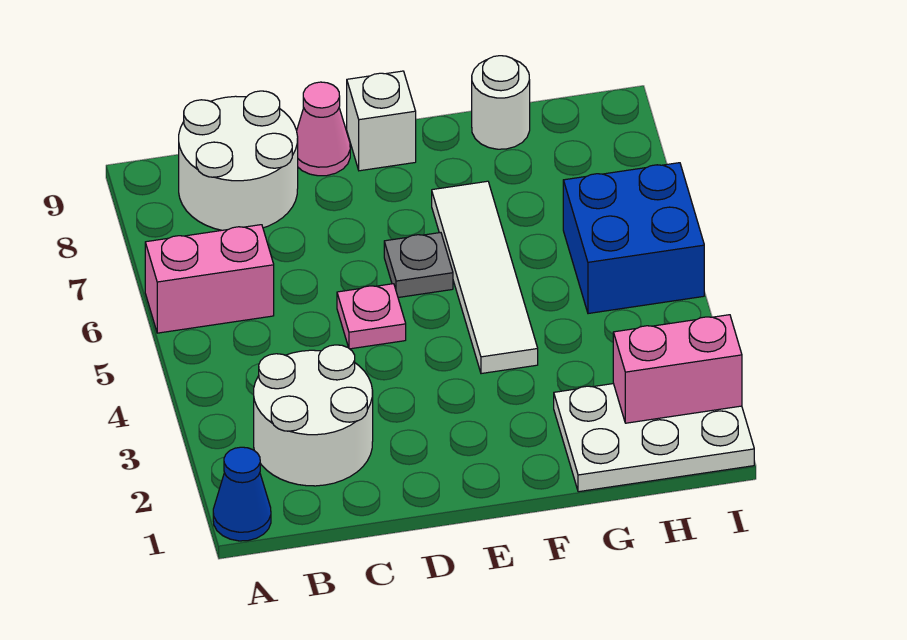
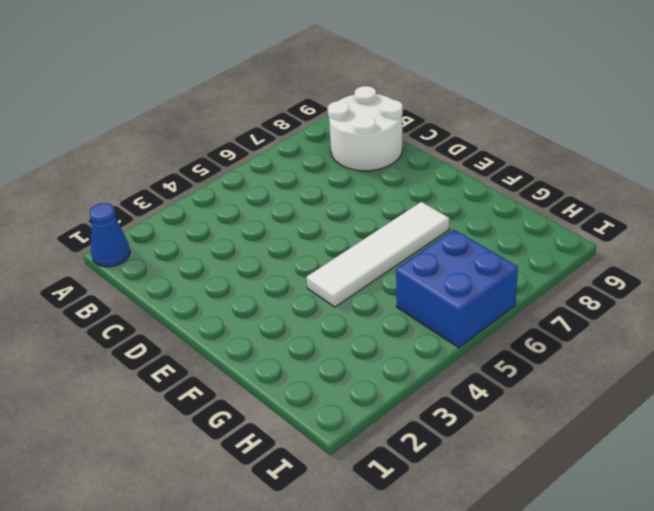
none -> pink 1x2 brick [145,225,274,333]
none -> white 2x2 round brick [254,345,373,486]
none -> pink 1x1 plate [337,284,406,349]

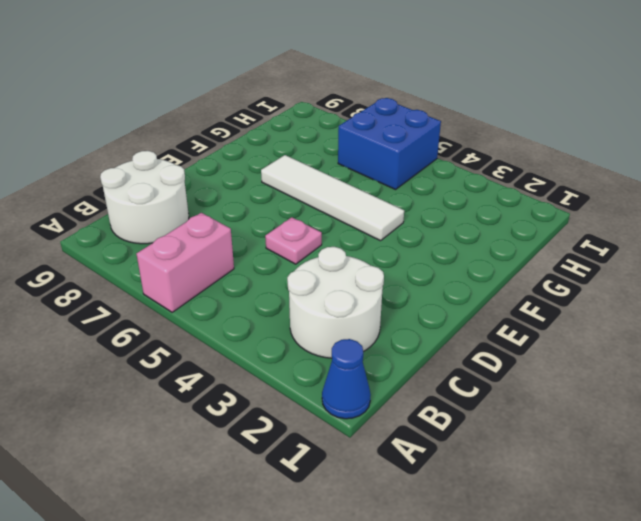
none -> pink 1x1 cone [297,82,350,176]
none -> grey 1x1 plate [384,233,453,297]
none -> white 1x1 brick [347,71,416,171]

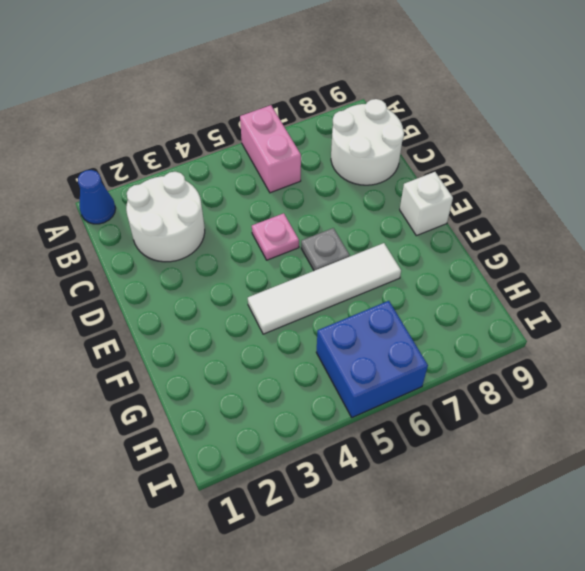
none -> pink 1x1 cone [297,82,350,176]
none -> white 2x3 plate [554,384,754,492]
none -> white 1x1 round brick [472,56,530,149]

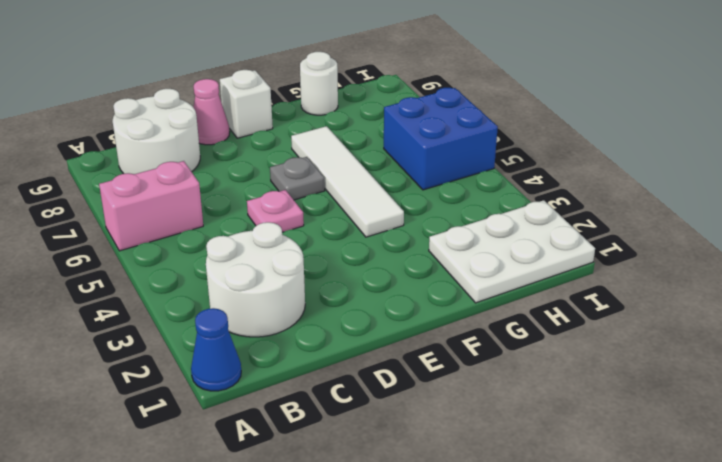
none -> pink 1x2 brick [613,315,742,423]

